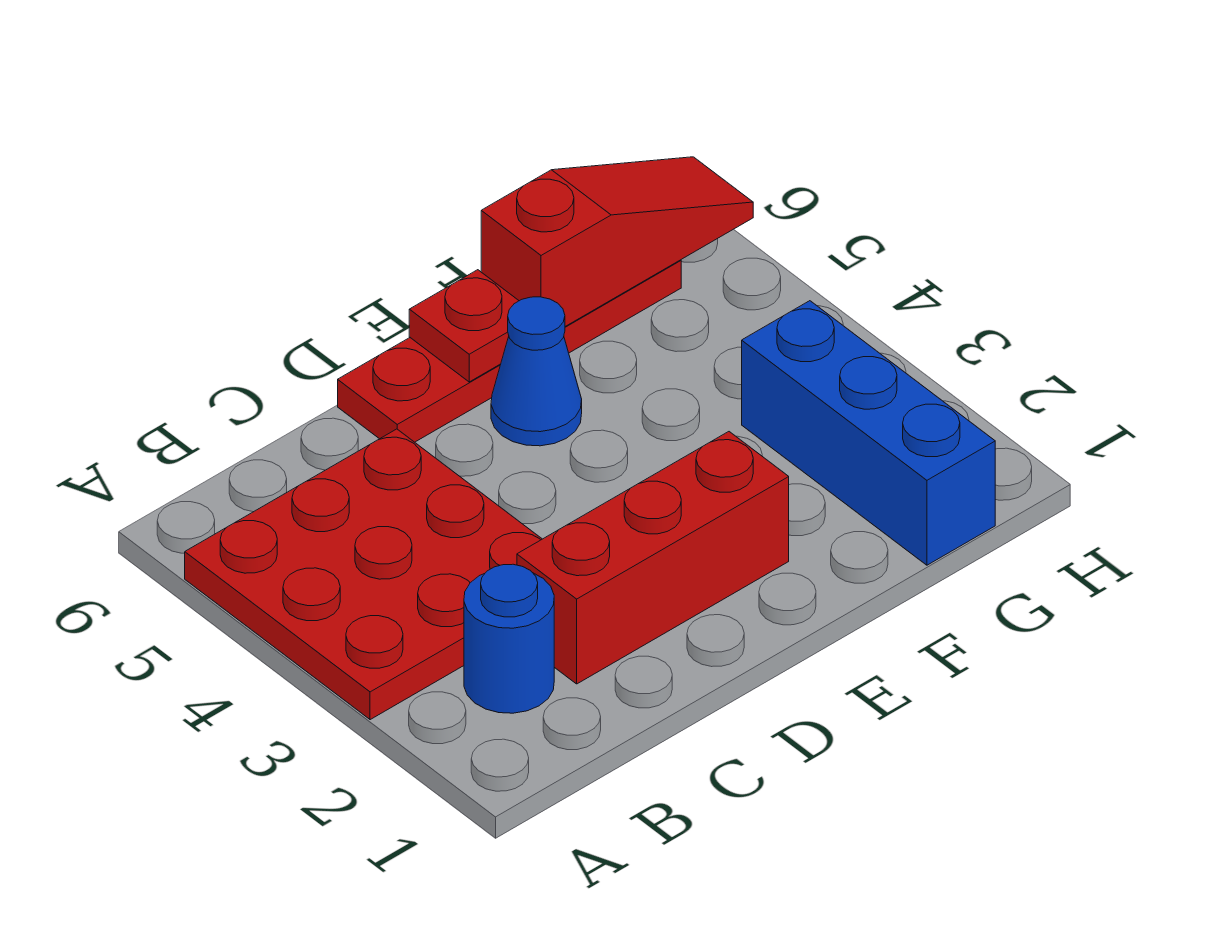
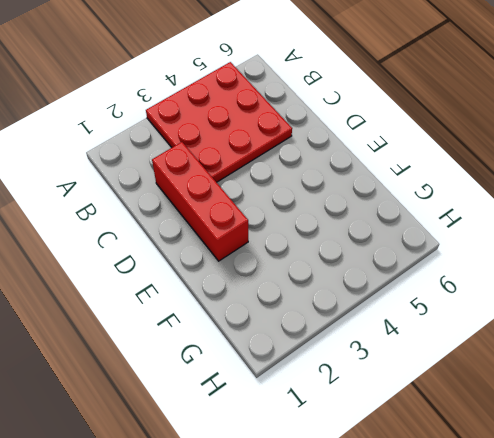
none -> blue 1x1 round brick [464,564,554,713]
none -> red 1x4 plate [338,260,681,442]

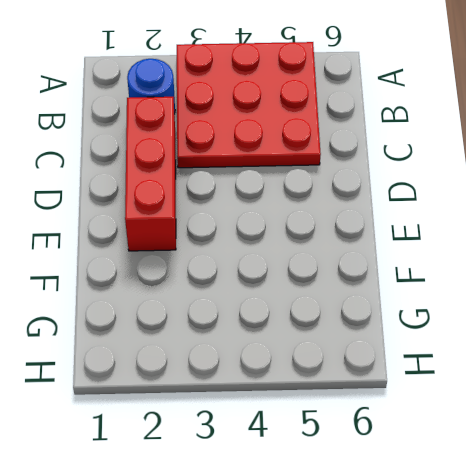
none -> red 1x4 plate [338,260,681,442]
none -> blue 1x1 cone [491,297,582,446]

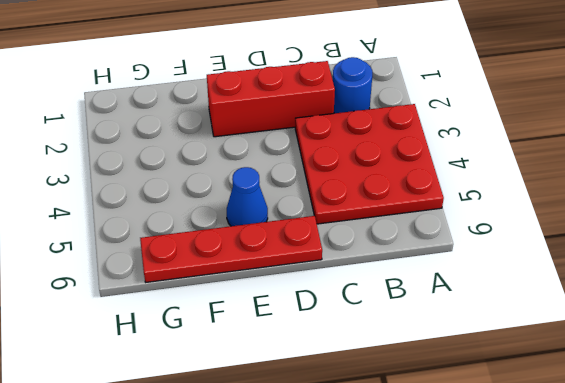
none -> blue 1x3 brick [742,301,995,565]
none -> red 1x1 plate [409,270,519,382]

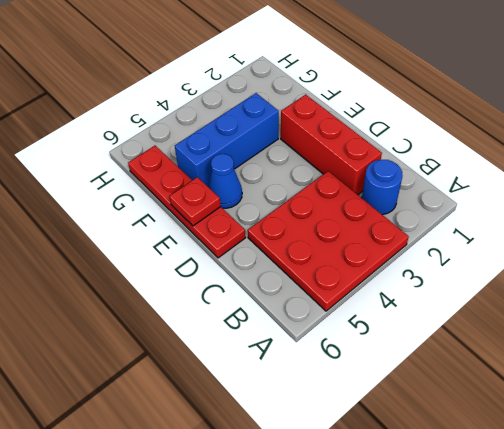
blue 1x3 brick [175,93,279,186] -> blue 1x3 brick moved to [742,301,995,565]
none -> red 1x3 slope [481,157,753,326]

